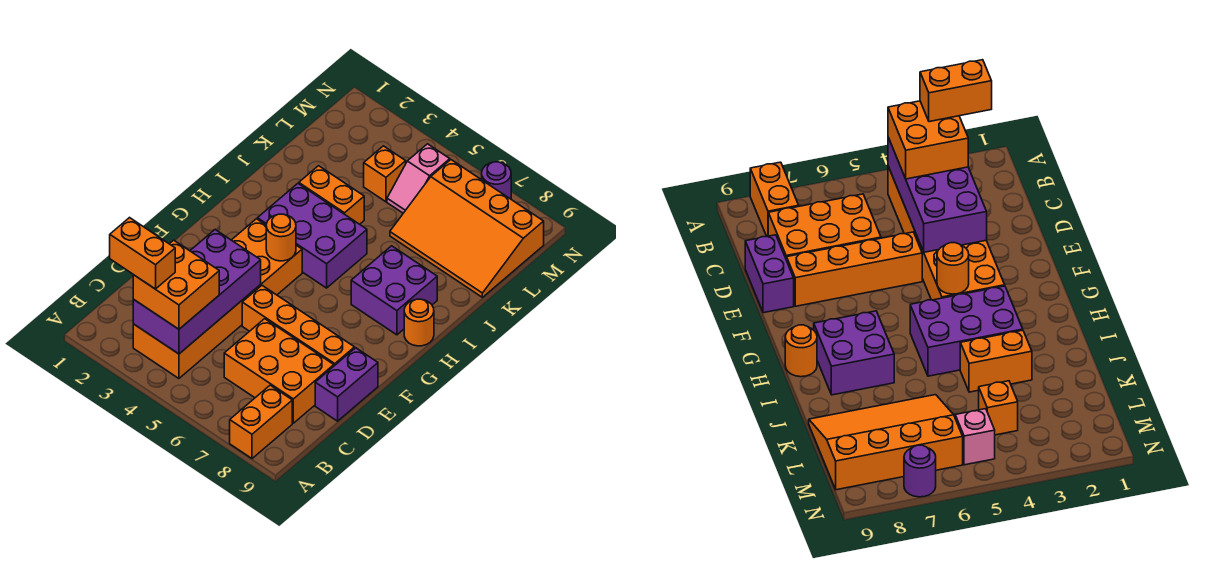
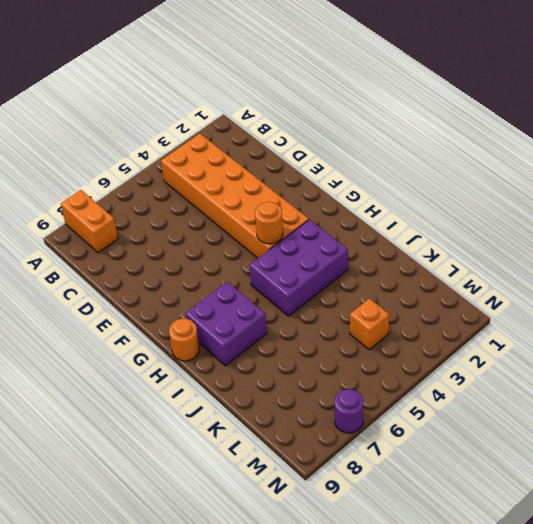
none -> orange 2x3 brick [224,319,334,423]
none -> purple 1x2 brick [315,348,378,421]
none -> orange 1x4 brick [242,286,355,366]

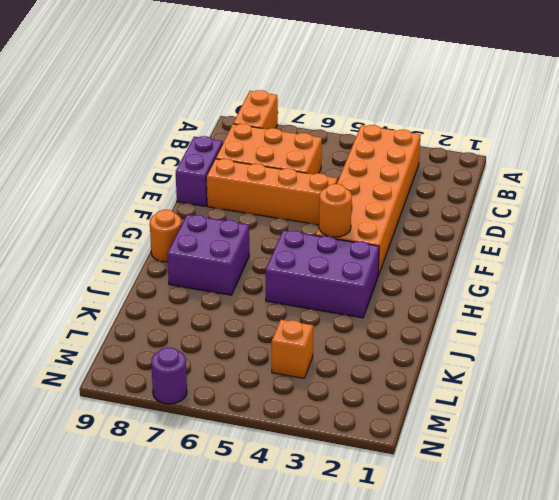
none -> orange 1x2 brick [299,166,364,224]
none -> orange 3x4 slope [390,160,544,297]
none -> pink 1x2 slope [387,144,450,213]

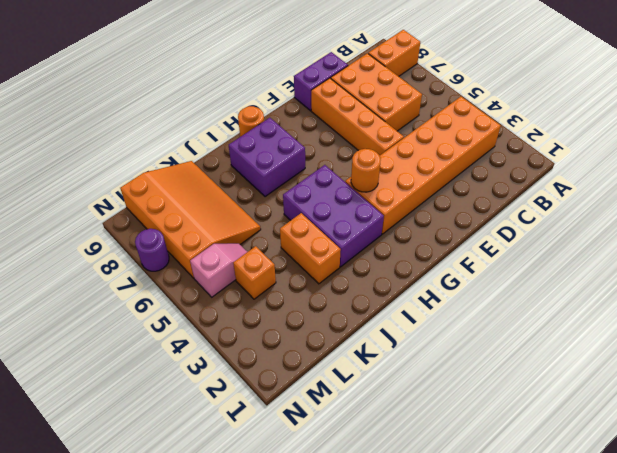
none -> purple 2x4 brick [133,230,261,354]
none -> orange 2x2 brick [133,240,219,329]
none -> orange 1x2 brick [110,218,175,289]

